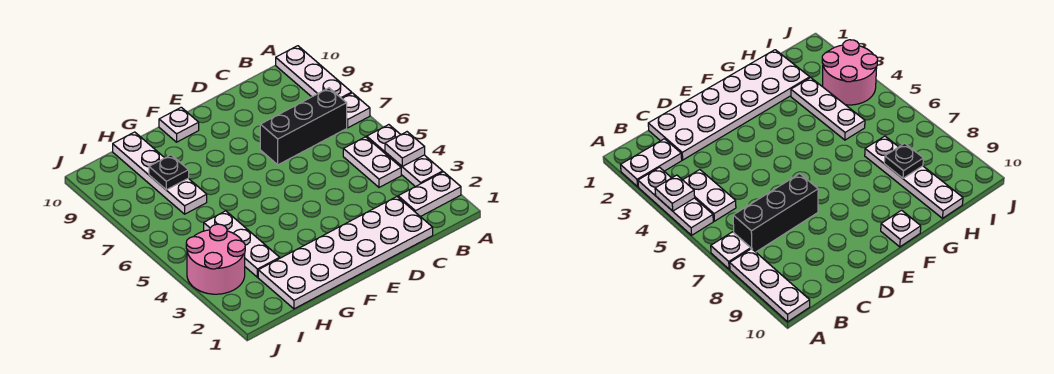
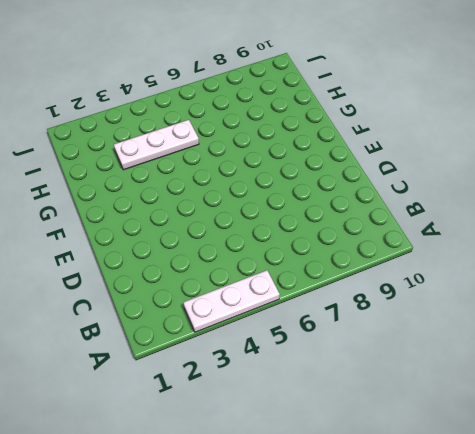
none -> white 1x2 plate [398,172,461,217]
none -> white 1x1 plate [342,93,370,128]
none -> white 1x3 plate [276,46,352,98]

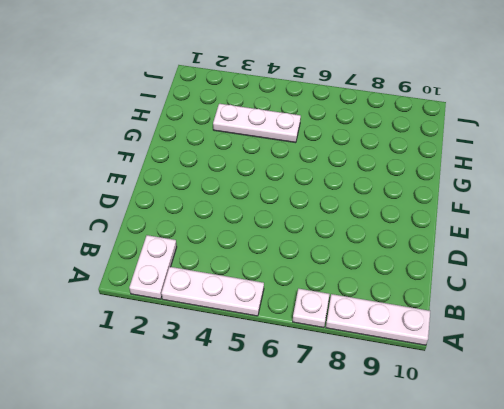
none -> white 1x2 plate [343,137,401,187]
none -> black 1x3 brick [260,88,347,165]
none -> white 2x6 plate [258,197,433,309]

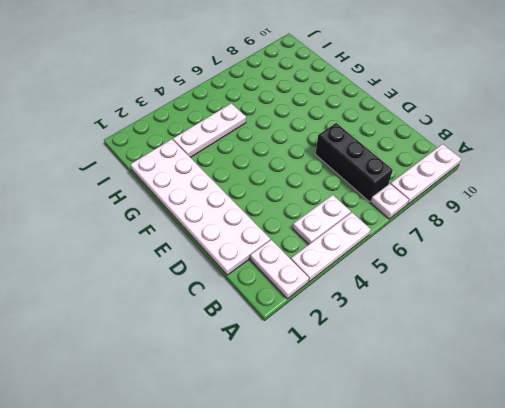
none -> white 1x1 plate [159,107,199,142]
none -> white 1x4 plate [113,132,207,214]
none -> pink 2x2 round brick [186,224,245,294]

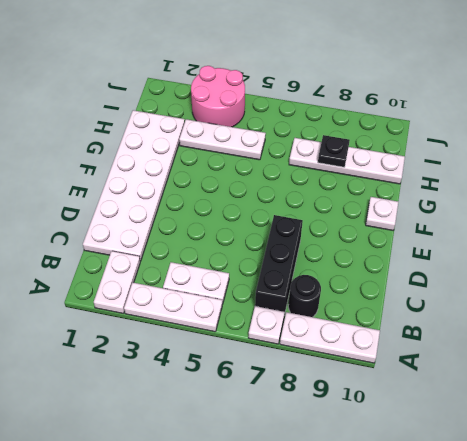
black 1x1 round brick [288,275,321,317] -> none
none -> white 1x1 plate [385,132,425,167]

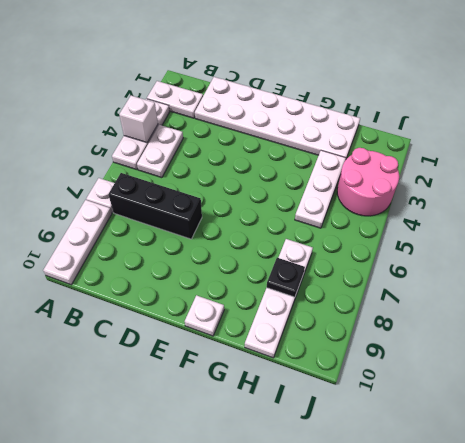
white 1x1 brick [119,96,158,143] -> white 1x1 plate [385,132,425,167]

